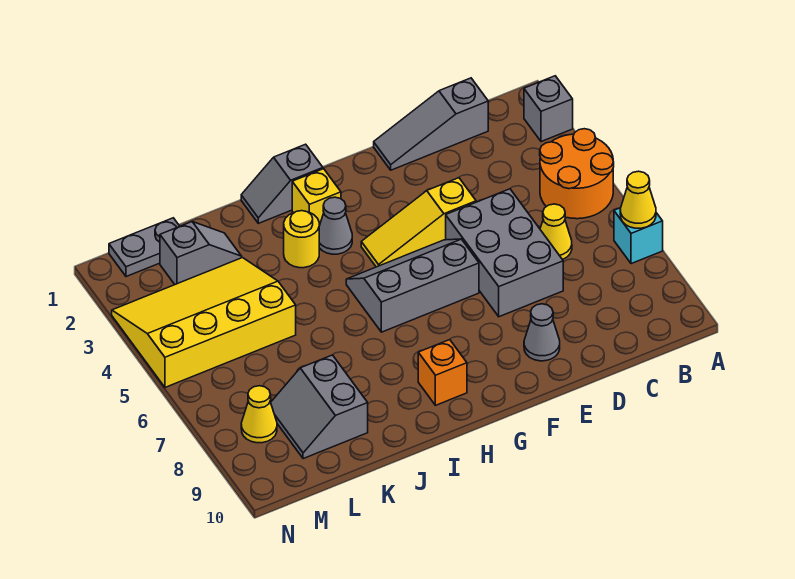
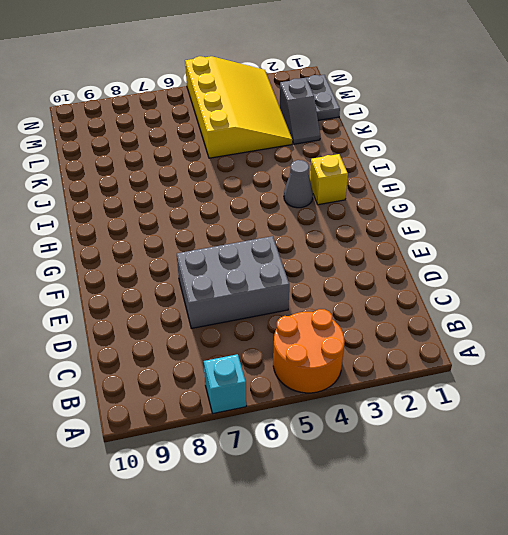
none -> grey 1x1 brick [524,76,573,142]
none -> grey 1x3 slope [374,78,488,170]
none -> yellow 1x1 cone [540,204,572,260]

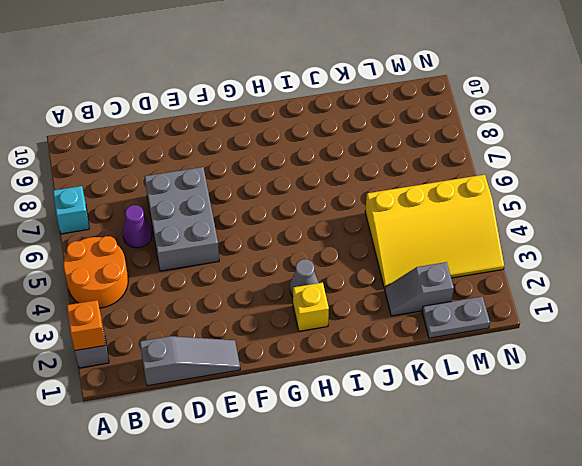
orange 1x1 brick [67,300,105,350] -> orange 1x1 brick moved to [418,340,467,405]
purple 1x1 cone [123,205,152,248] -> yellow 1x1 cone [540,204,572,260]
none -> yellow 1x3 slope [361,178,476,267]
none -> grey 1x1 cone [524,304,560,361]
none -> grey 2x3 slope [346,239,479,332]

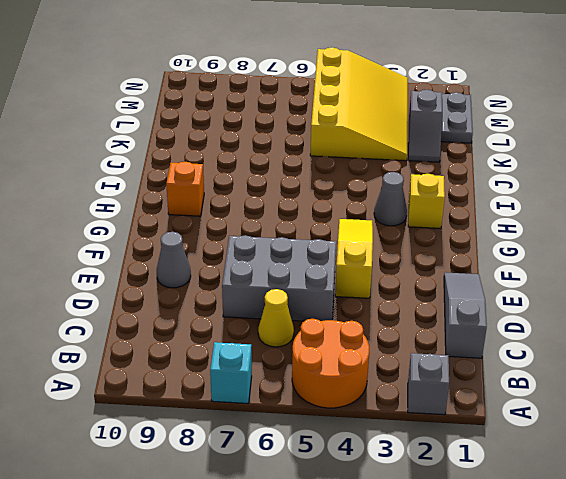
none -> grey 2x3 slope [346,239,479,332]
none -> grey 1x2 slope [241,144,323,223]
none -> yellow 1x1 round brick [284,211,319,268]

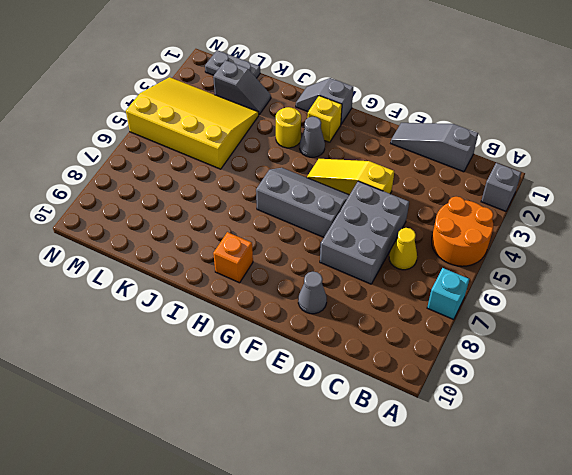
none -> grey 2x2 slope [271,355,368,459]
none -> yellow 1x1 cone [241,386,277,443]
none -> yellow 1x1 cone [620,171,656,228]

